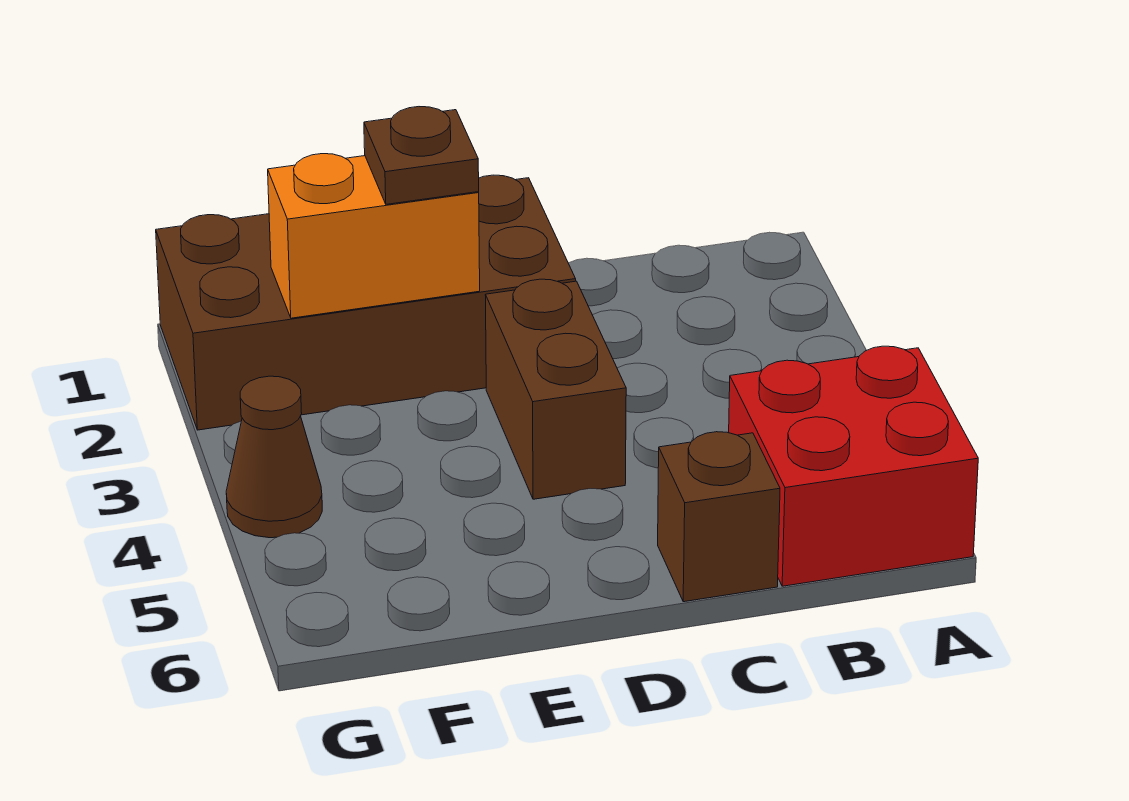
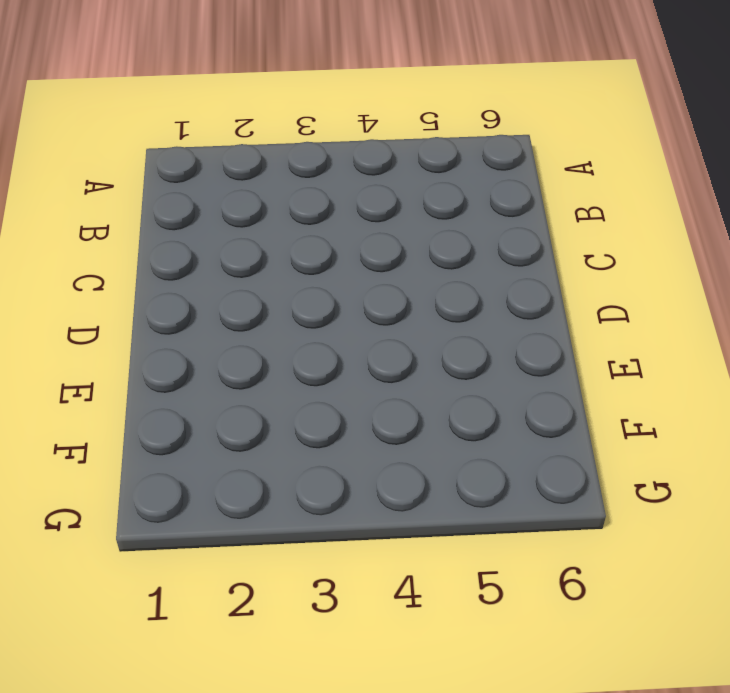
none -> red 2x2 brick [729,346,978,586]
none -> brown 1x1 brick [658,432,780,602]

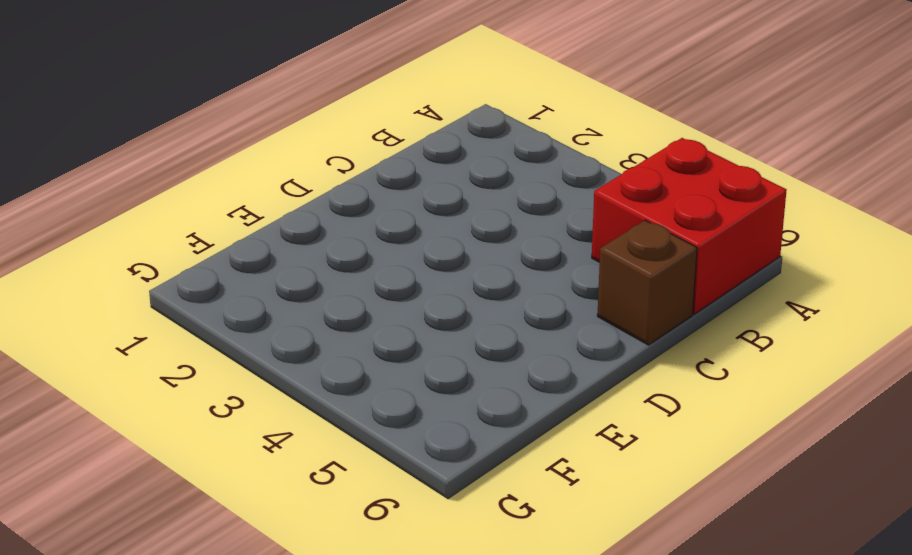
none -> brown 2x4 brick [156,175,576,430]
none -> brown 1x2 brick [485,279,626,499]

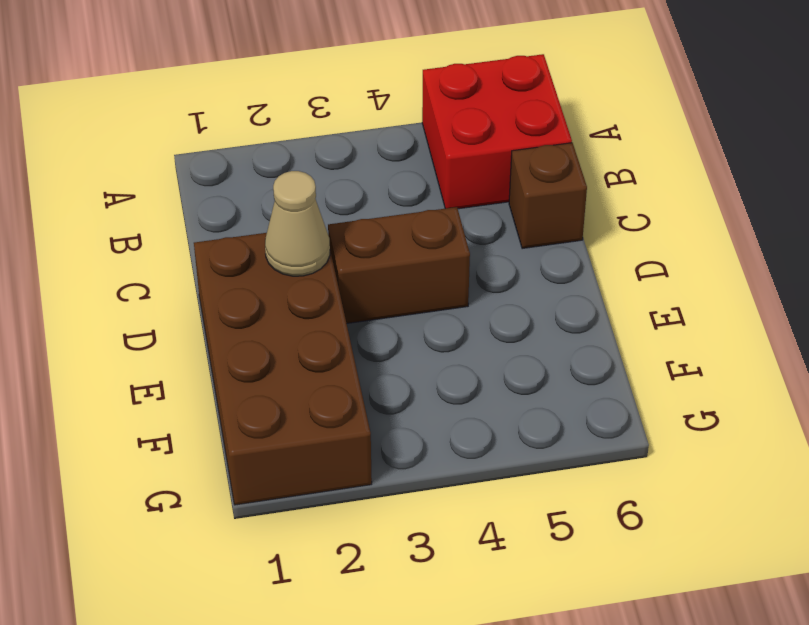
tan 1x1 cone [265,171,330,276] -> none
none -> brown 1x1 cone [226,376,322,538]
none -> orange 1x2 brick [268,154,480,318]

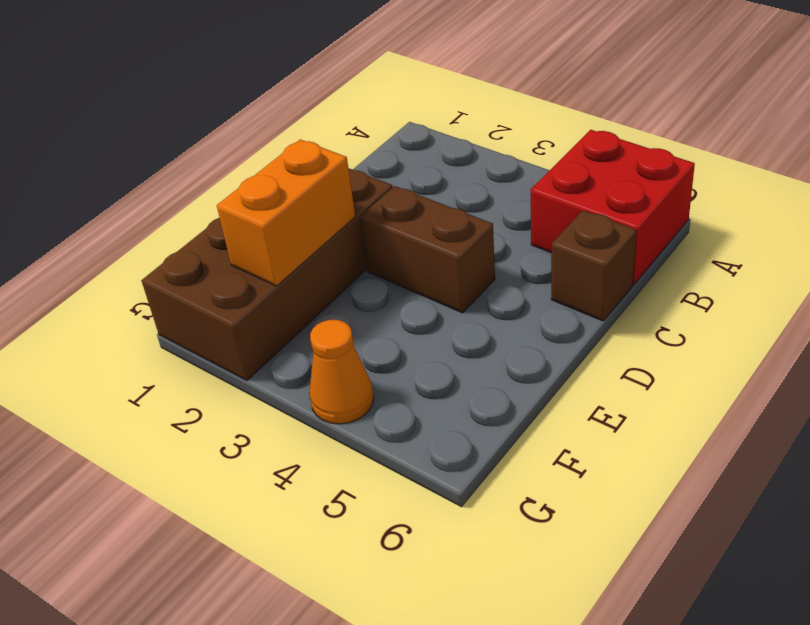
orange 1x1 cone [309,320,374,424] -> brown 1x1 cone [226,376,322,538]
none -> brown 1x1 plate [364,107,479,204]

